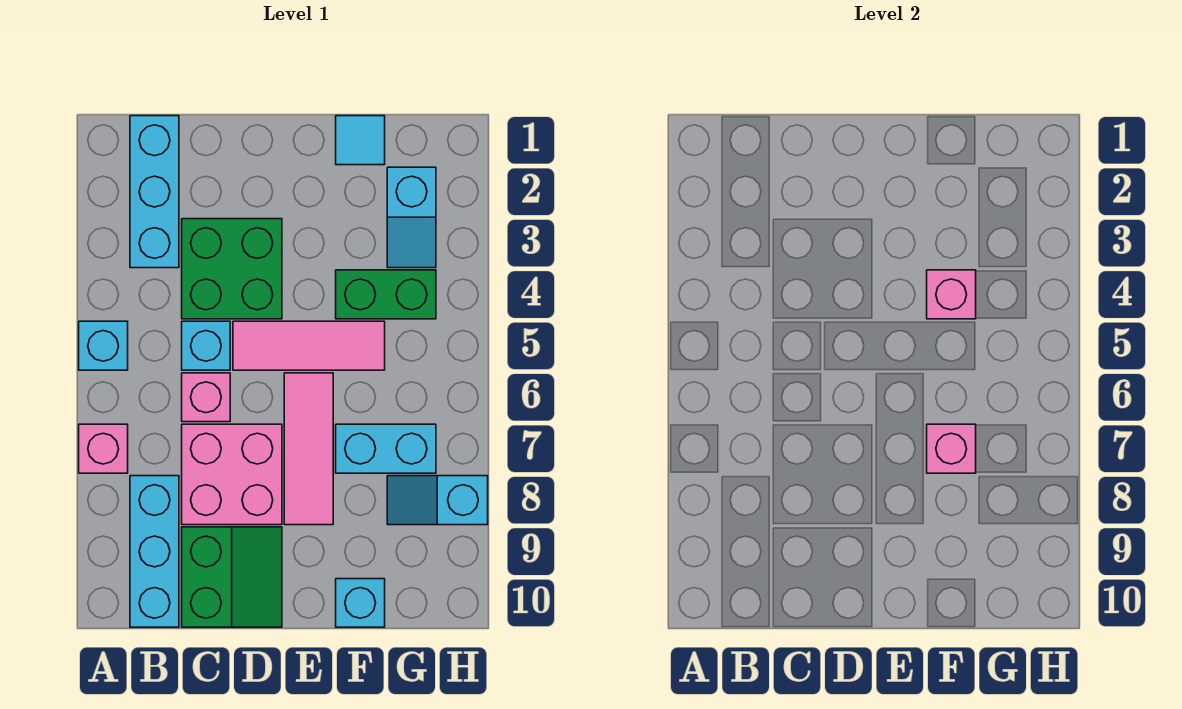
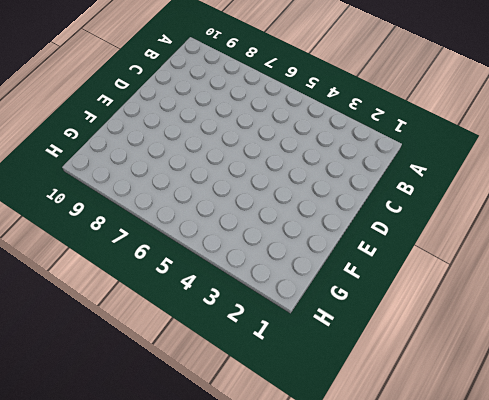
none -> cyan 1x1 brick [79,321,128,370]
none -> pink 1x1 brick [79,424,128,473]
none -> cyan 1x3 brick [130,116,179,268]

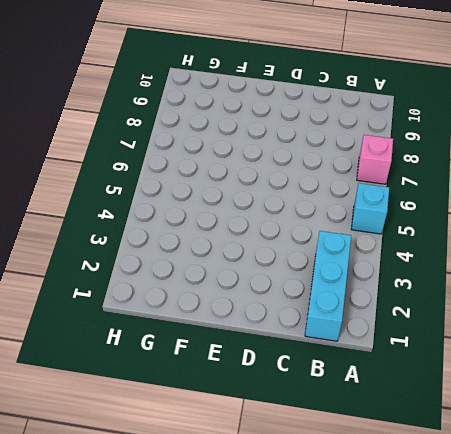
none -> cyan 1x3 brick [130,476,179,627]
none -> green 2x2 brick [182,219,282,319]
none -> cyan 1x1 brick [182,321,230,370]

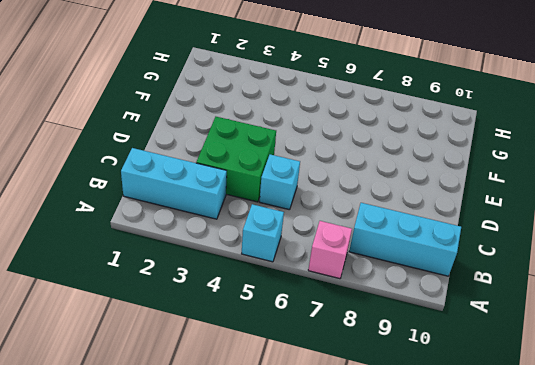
none -> pink 1x1 brick [182,373,230,422]
none -> pink 2x2 brick [182,424,282,525]
none -> green 2x2 slope [182,527,282,627]

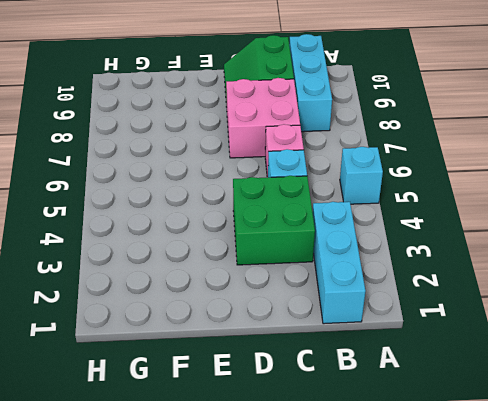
none -> pink 1x1 brick [79,424,128,473]
none -> pink 1x3 tile [233,321,385,370]
none -> pink 1x3 tile [284,373,333,525]

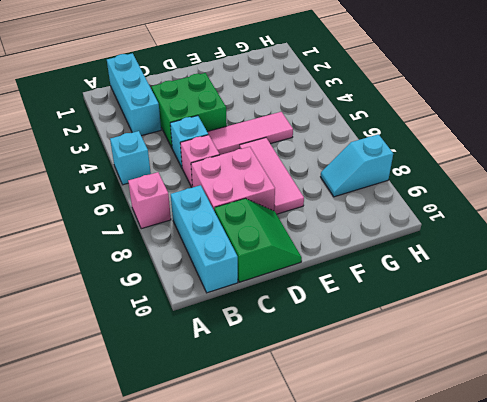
none -> cyan 1x1 tile [336,116,385,165]
none -> green 1x2 brick [336,270,436,319]
none -> cyan 1x2 brick [336,424,436,473]

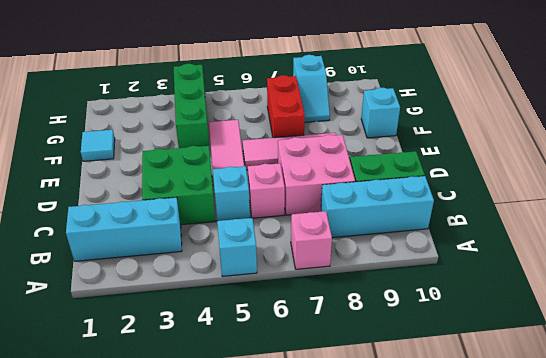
green 1x3 brick [174,64,210,150] -> green 1x2 brick [336,270,436,319]
red 1x2 brick [267,75,305,138] -> cyan 1x2 brick [336,424,436,473]
none -> cyan 1x2 slope [387,167,436,268]
none -> pink 1x1 brick [927,270,976,319]
none -> pink 1x1 brick [927,424,976,473]

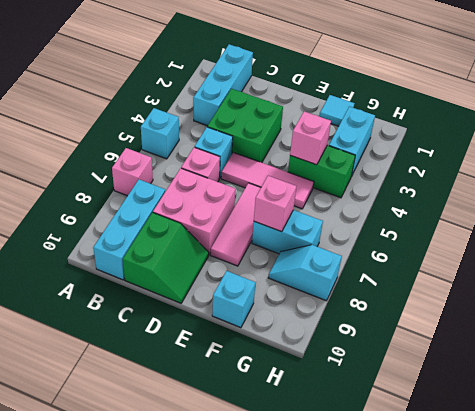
cyan 1x2 brick [329,107,375,175] -> cyan 1x2 slope [387,167,436,268]

